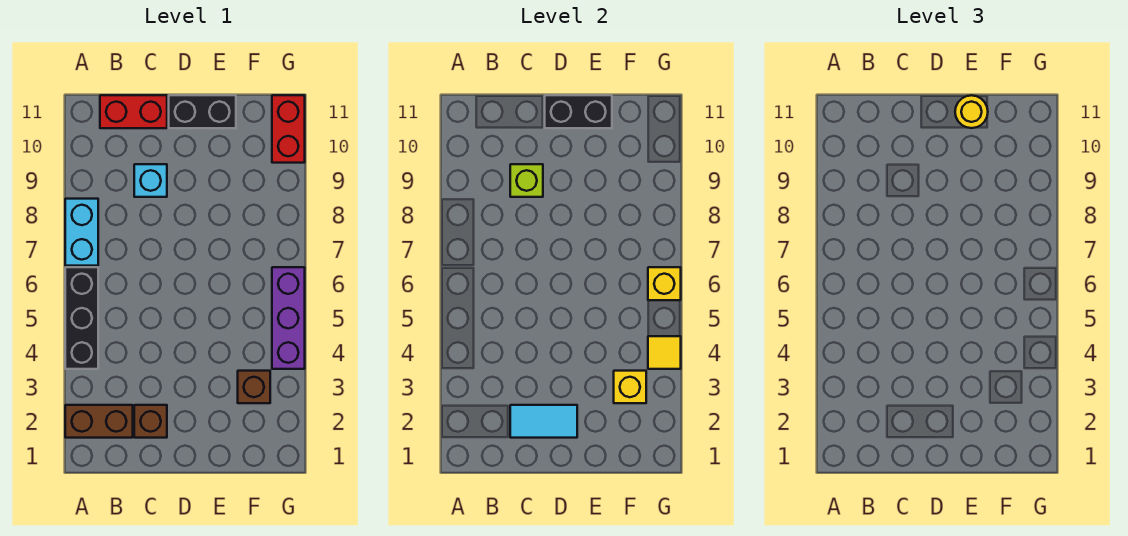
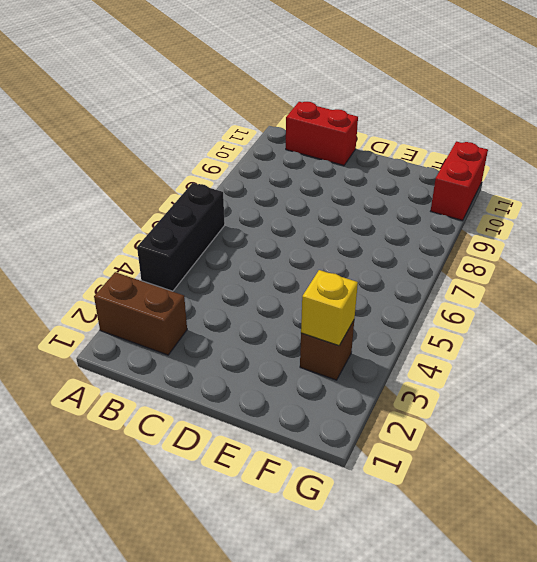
none -> cyan 1x2 brick [65,199,98,266]
none -> brown 1x1 brick [134,405,167,438]
none -> cyan 1x1 brick [134,164,167,197]

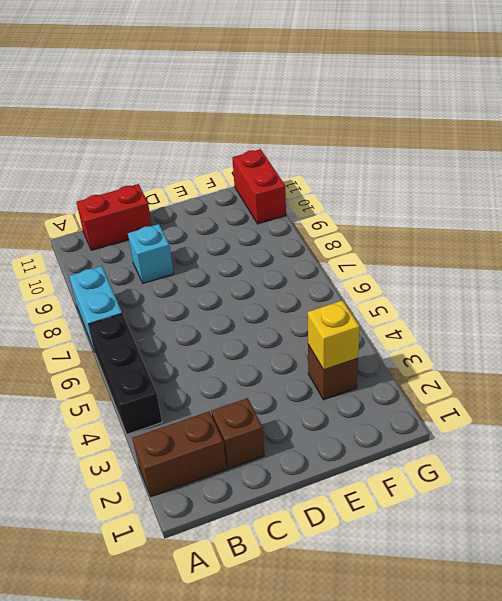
none -> black 1x2 brick [169,95,236,128]
none -> purple 1x3 brick [272,267,305,369]
none -> cyan 1x2 tile [510,405,577,438]

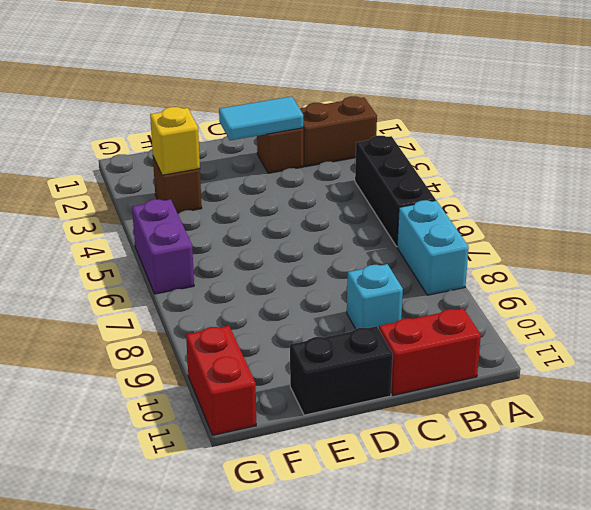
purple 1x2 brick [132,199,194,294] -> purple 1x3 brick [272,267,305,369]
none -> lime 1x1 brick [510,164,543,197]
none -> black 1x2 brick [545,95,612,128]
none -> yellow 1x1 tile [648,336,681,369]

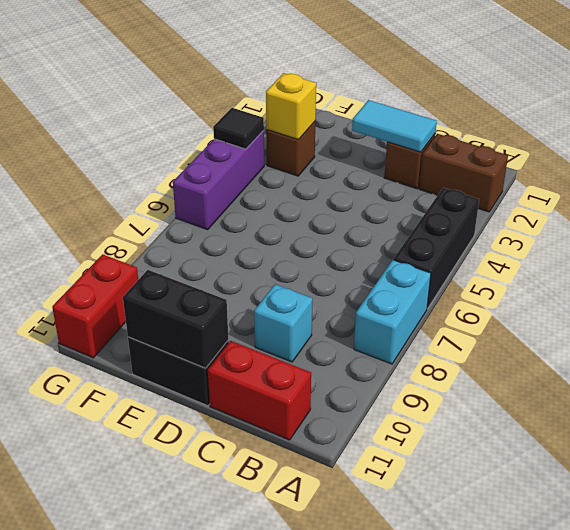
black 1x1 tile [213,108,264,149] -> yellow 1x1 tile [648,336,681,369]
none -> lime 1x1 brick [510,164,543,197]
none -> yellow 1x1 brick [648,267,681,300]
none -> yellow 1x1 round brick [955,95,988,128]

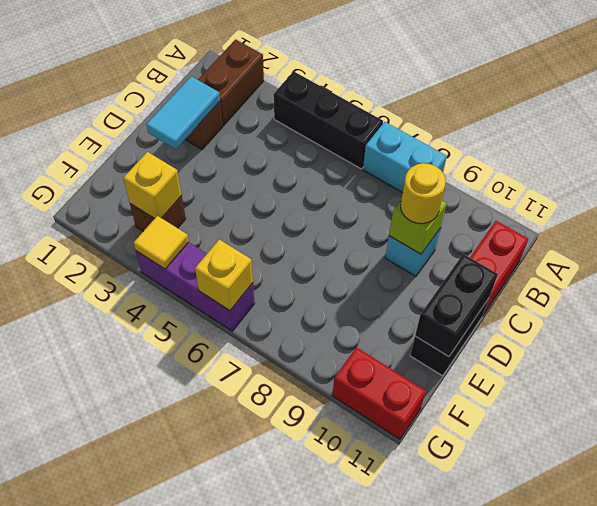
yellow 1x1 round brick [401,163,446,224] -> yellow 1x1 round brick moved to [955,95,988,128]

